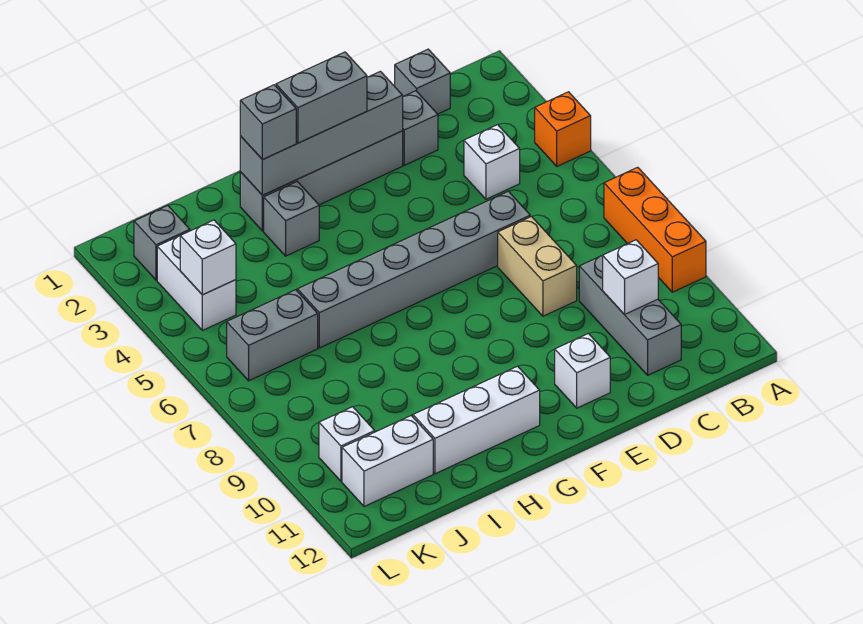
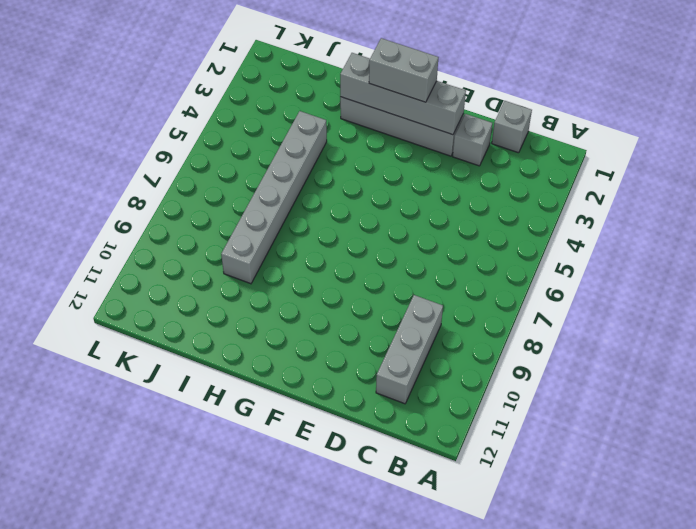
grey 1x6 brick [221,111,327,284] -> grey 1x6 brick turned to [297,191,530,348]
none -> orange 1x1 brick [535,92,591,166]
none -> orange 1x3 brick [604,167,706,292]
none -> white 1x1 brick [464,125,520,199]

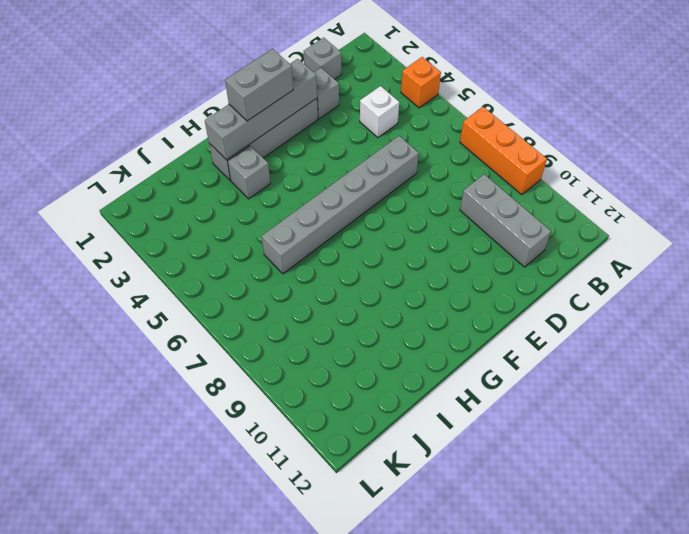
none -> tan 1x2 brick [498,216,577,316]
none -> white 1x1 brick [555,333,610,408]
none -> white 1x3 brick [413,366,540,474]

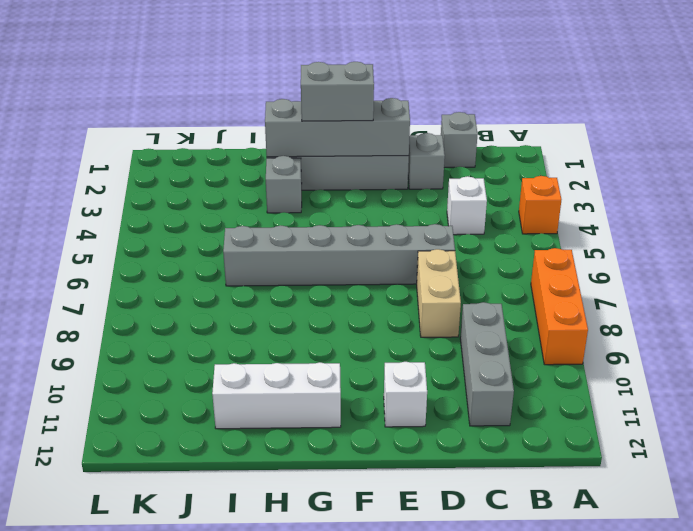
none -> grey 1x2 brick [227,290,318,381]
none -> white 1x2 brick [342,416,433,507]
none -> grey 1x1 brick [134,206,190,280]

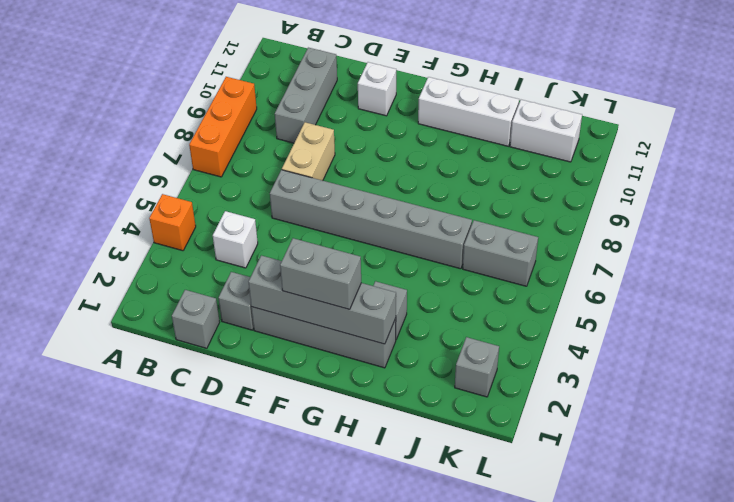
none -> white 1x2 brick [157,236,236,330]
none -> white 1x1 brick [319,407,375,481]
none -> white 1x1 brick [603,240,658,314]

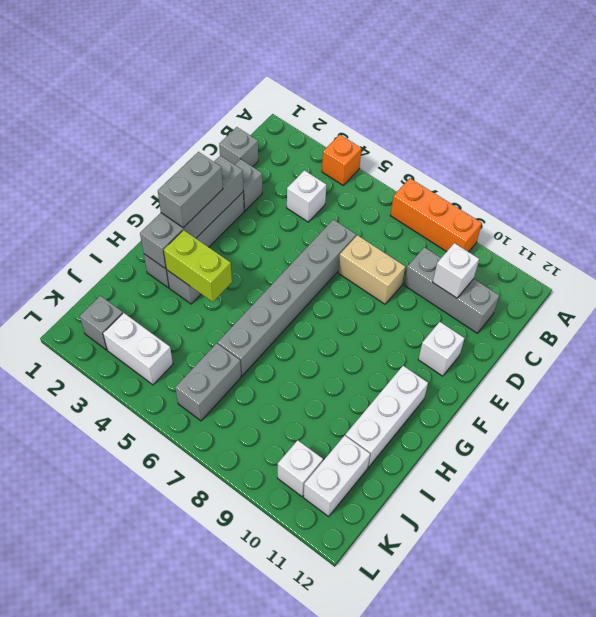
lime 1x2 brick [164,230,232,302] -> none
none -> white 1x1 brick [180,220,236,295]
none -> grey 1x1 brick [240,85,296,160]

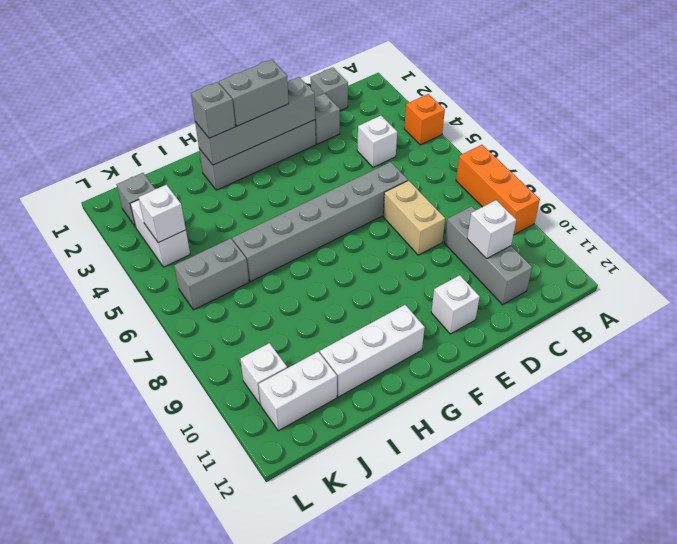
none -> grey 1x1 brick [264,182,319,256]

